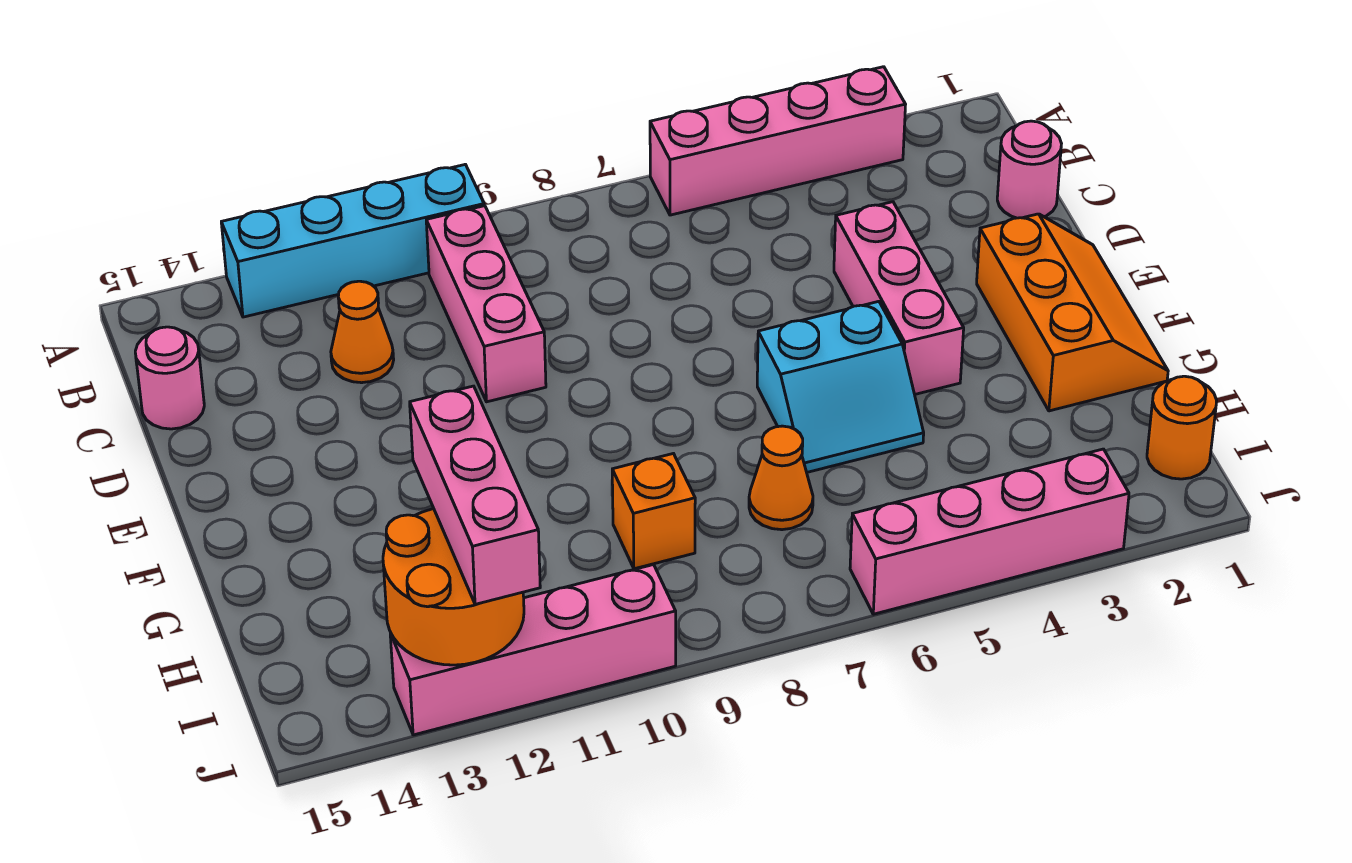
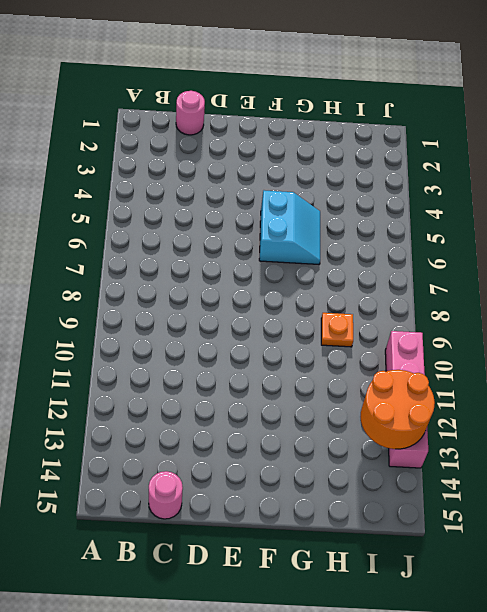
orange 1x1 plate [321,313,353,347] -> orange 1x1 brick [612,454,695,569]
none -> pink 1x4 brick [650,67,906,215]
none -> cyan 1x4 brick [221,164,484,317]
none -> pink 1x3 brick [426,206,546,402]

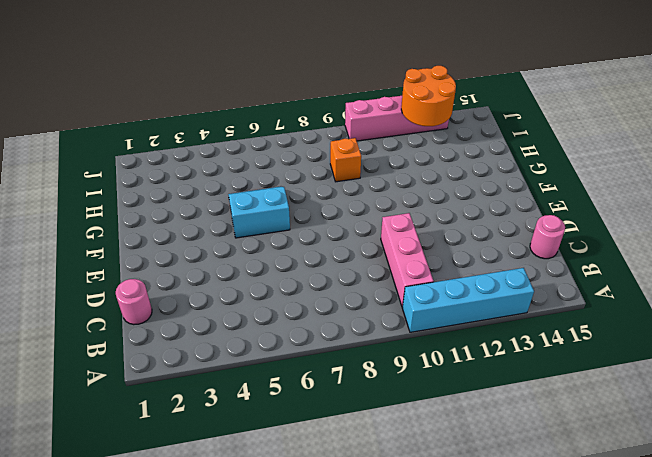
none -> pink 1x4 brick [650,67,906,215]
none -> orange 1x1 cone [331,281,394,383]
none -> pink 1x3 brick [834,202,964,394]

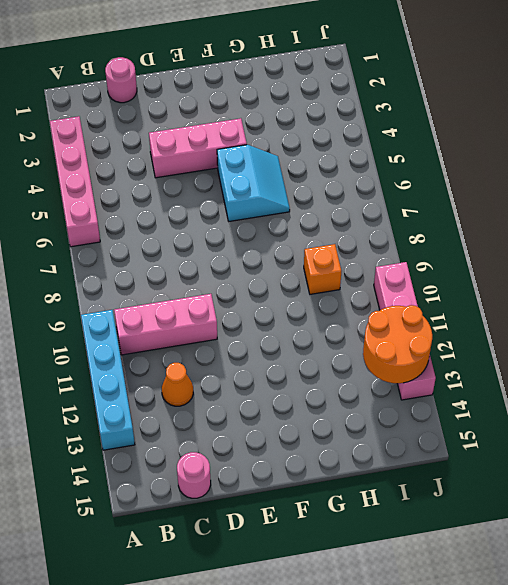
none -> orange 2x3 slope [977,214,1168,411]
none -> orange 1x1 cone [749,426,813,530]
none -> orange 1x1 round brick [1147,376,1217,479]

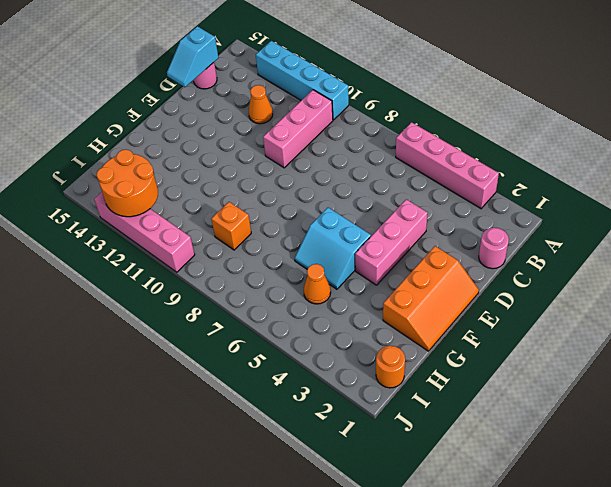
cyan 1x2 slope [167,26,219,87] -> none
orange 1x1 cone [304,264,331,304] -> orange 1x1 cone moved to [749,426,813,530]
none -> pink 1x4 brick [850,449,1129,614]
none -> pink 1x3 brick [410,386,540,604]

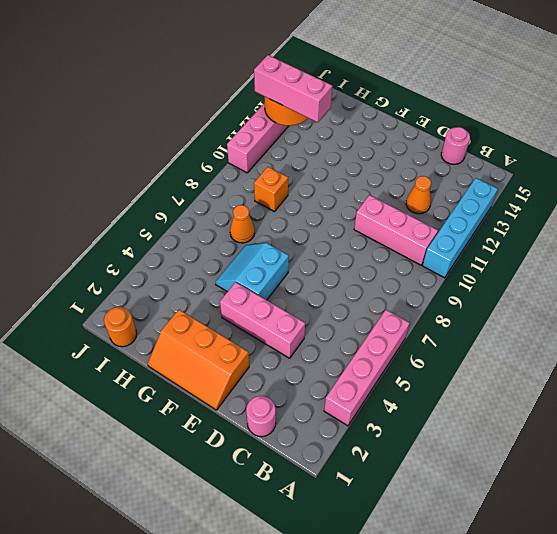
none -> pink 1x4 brick [850,449,1129,614]

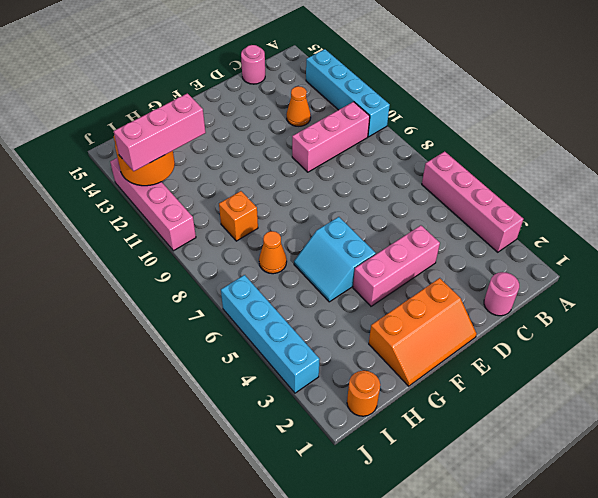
cyan 1x4 brick [221,275,320,393] -> pink 1x4 brick [850,449,1129,614]

